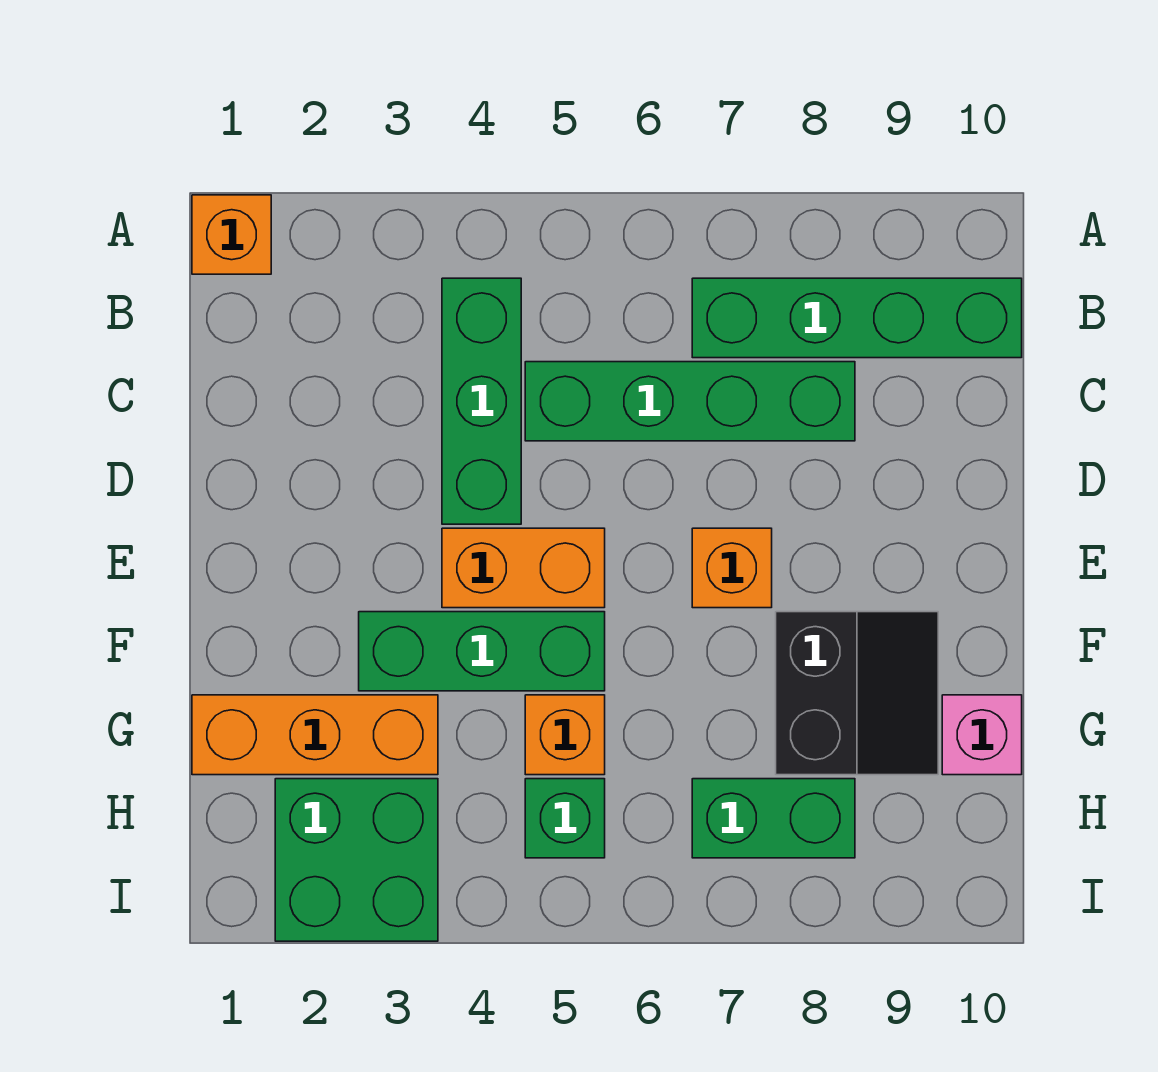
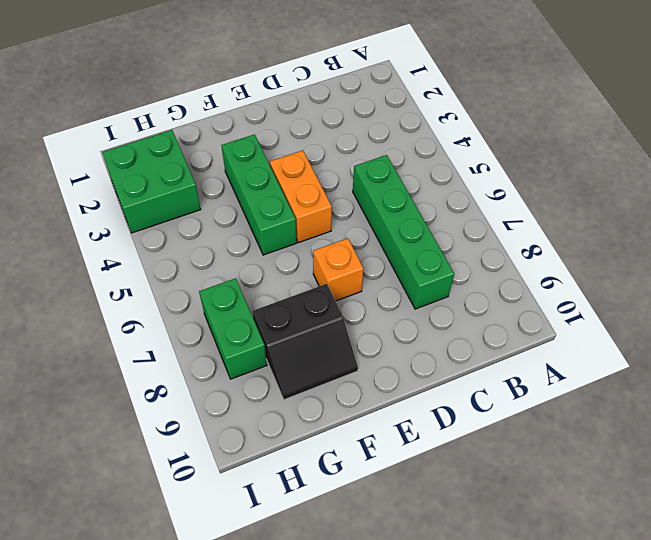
none -> orange 1x1 brick [192,195,271,274]
none -> green 1x3 brick [442,278,521,524]
none -> green 1x4 brick [692,278,1022,358]

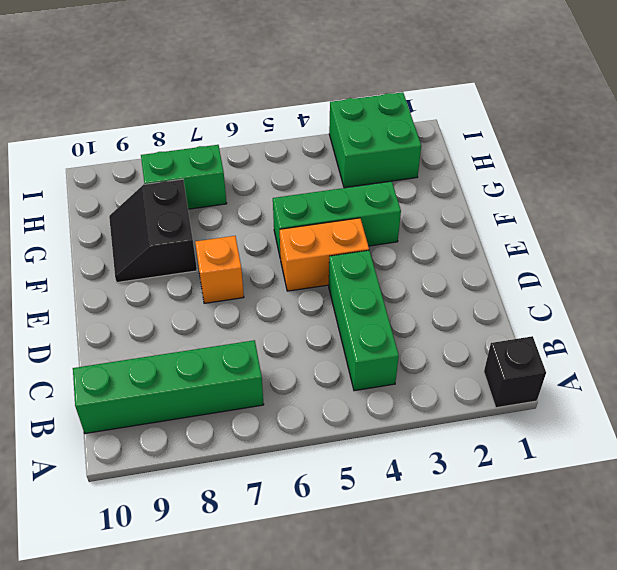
black 1x1 brick [484,336,546,408] -> orange 1x1 brick [192,195,271,274]
none -> green 1x4 brick [525,362,855,441]
none -> orange 1x3 brick [192,695,438,775]
none -> orange 1x1 brick [525,695,605,775]

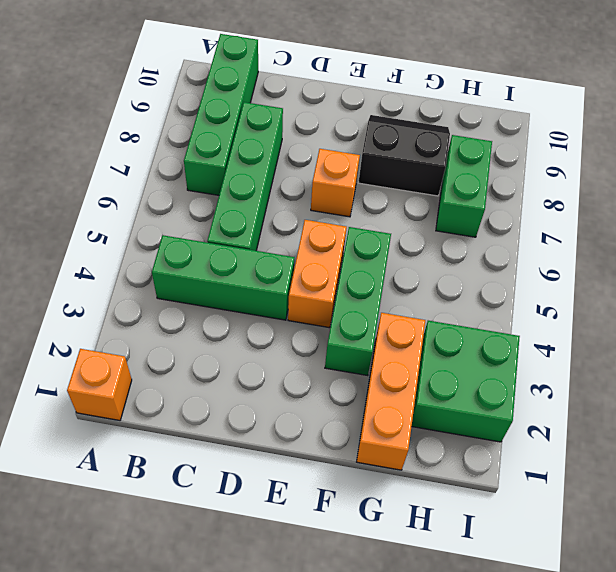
none -> orange 1x1 brick [525,695,605,775]
none -> pink 1x1 brick [942,695,1022,775]
none -> green 1x1 brick [525,779,605,858]

